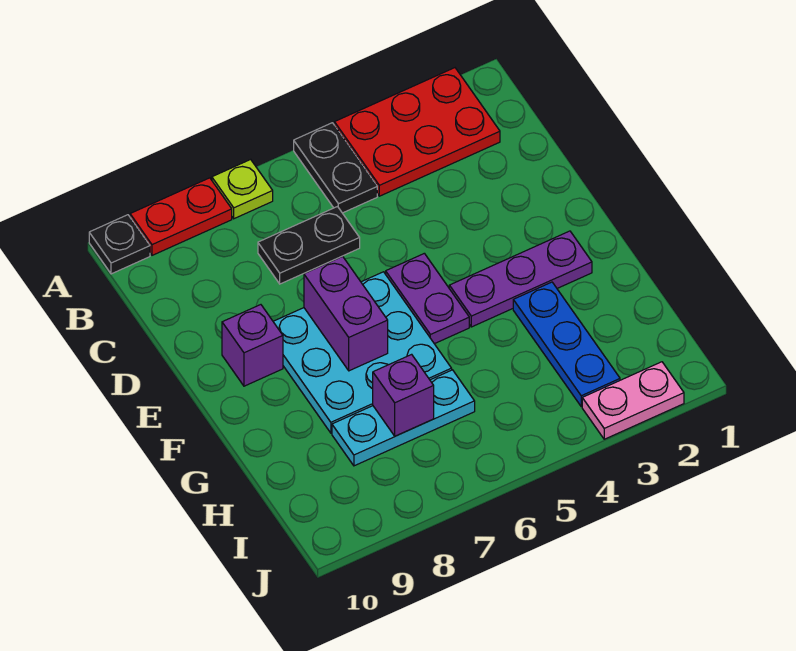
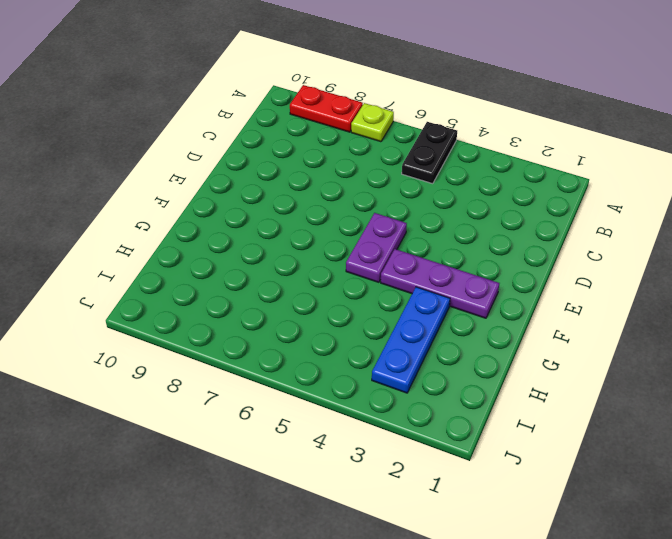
none -> red 2x3 plate [334,68,500,196]
none -> black 1x1 plate [89,215,150,274]
none -> black 1x2 plate [258,207,360,284]

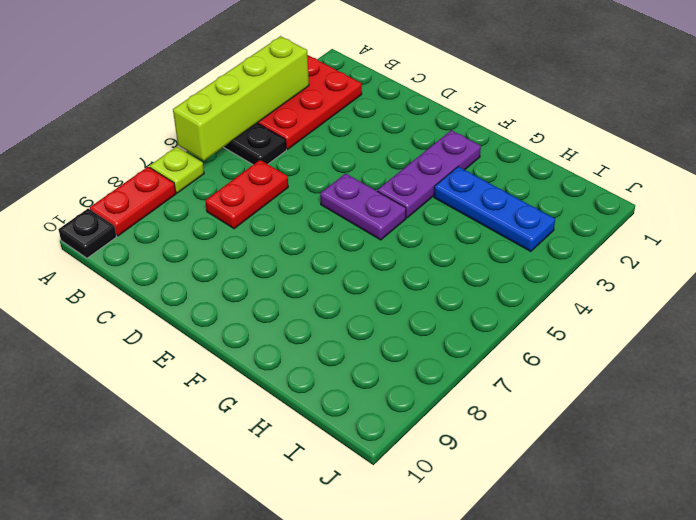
lime 1x4 brick [173,36,309,161] -> none
red 1x2 plate [205,160,288,229] -> black 1x2 plate [258,207,360,284]
none -> cyan 3x3 plate [273,272,452,433]
none -> purple 1x1 brick [222,305,283,386]
none -> cyan 1x3 plate [332,370,475,466]

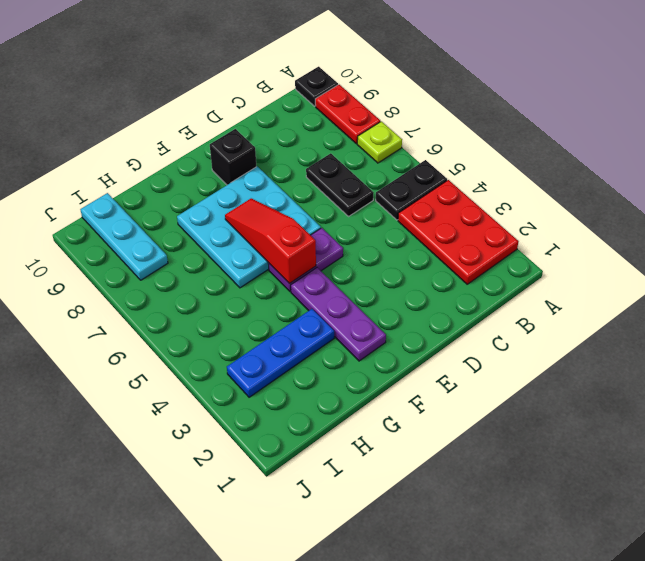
black 1x1 brick [210,129,256,185] -> purple 1x1 brick [222,305,283,386]
red 1x3 slope [225,198,316,284] -> purple 1x2 brick [304,256,388,371]
cyan 1x3 plate [80,193,168,280] -> cyan 1x3 plate moved to [332,370,475,466]
none -> pink 1x2 plate [582,362,684,439]
none -> purple 1x1 brick [373,354,434,436]

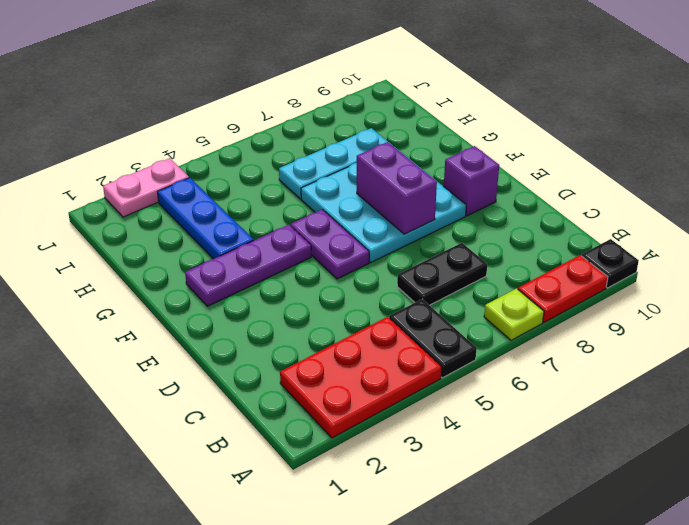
none -> purple 1x1 brick [373,354,434,436]

